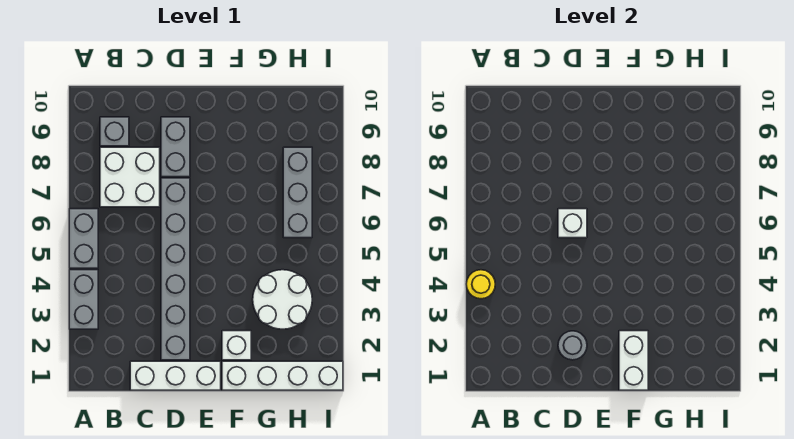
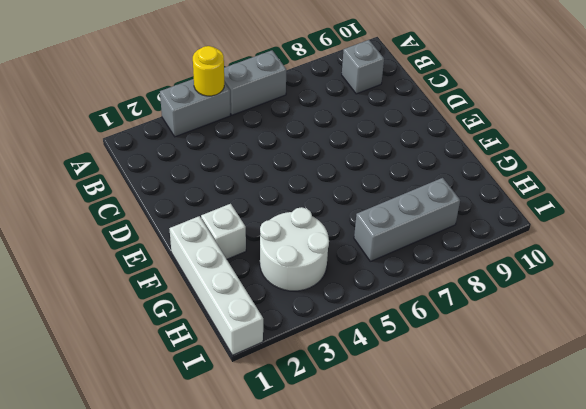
none -> white 2x2 brick [100,147,160,207]
none -> white 1x3 brick [130,361,221,390]
none -> grey 1x6 brick [161,178,190,360]

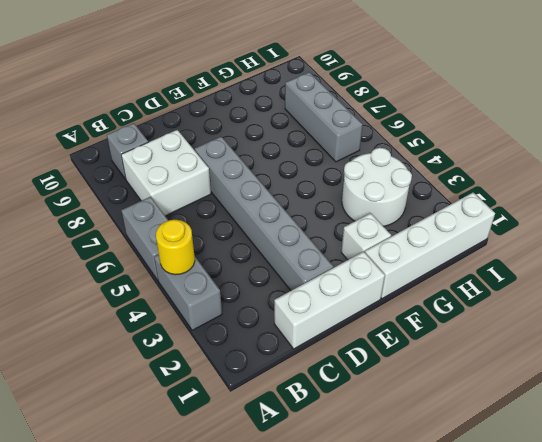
none -> grey 1x2 brick [161,117,190,177]
none -> grey 1x1 round brick [558,331,587,360]
none -> white 1x1 brick [558,209,587,238]

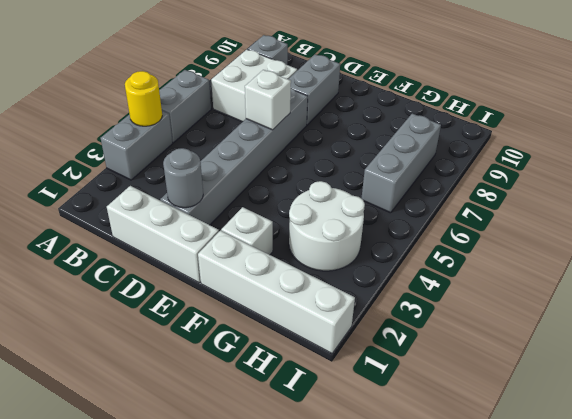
none -> white 1x2 brick [619,331,648,390]

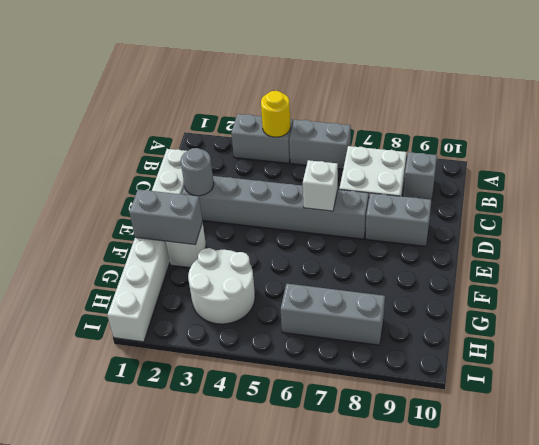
grey 1x2 brick [129,189,203,245] -> white 1x2 brick [619,331,648,390]

